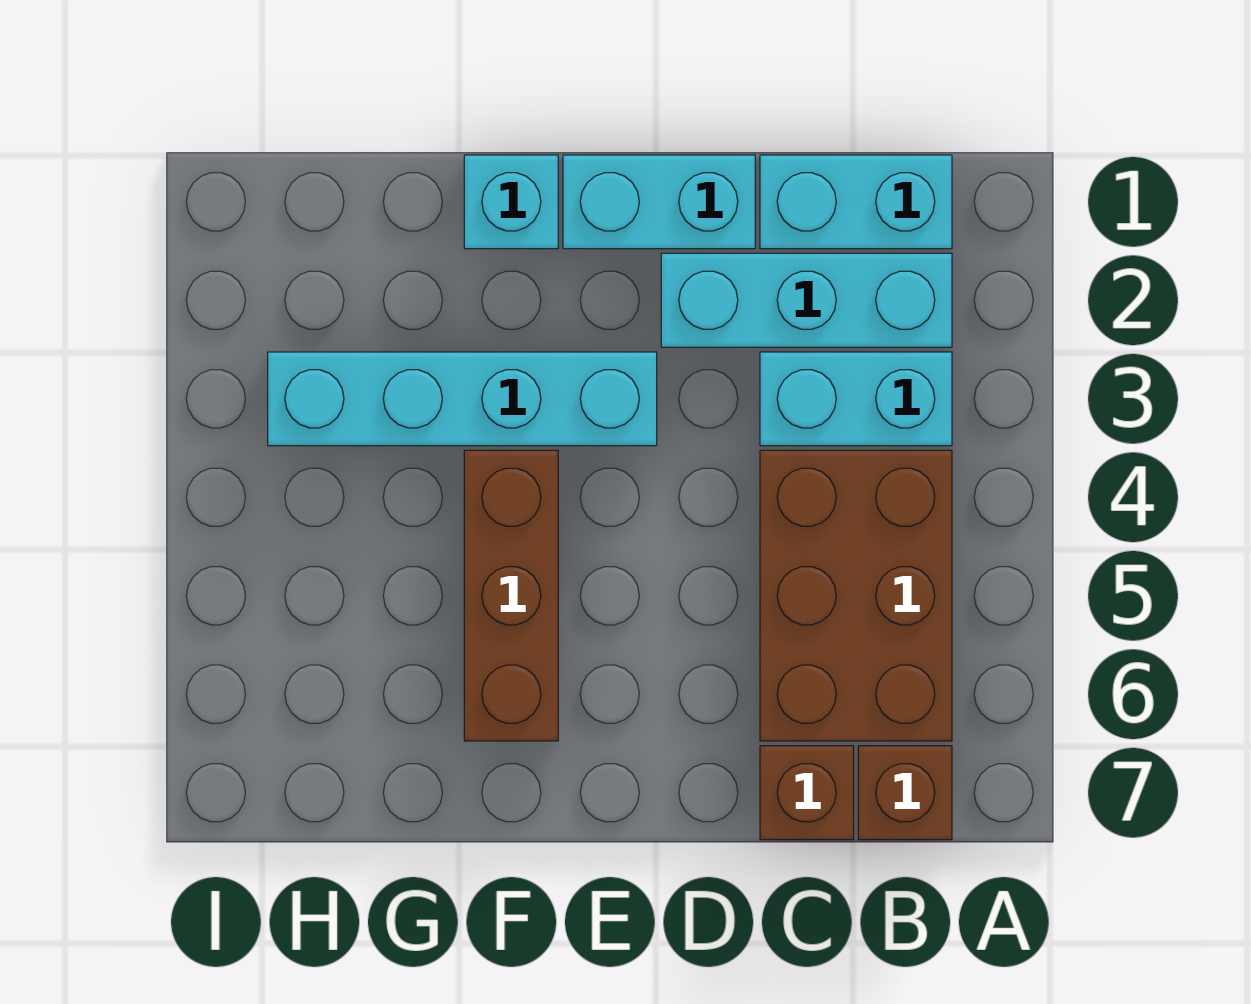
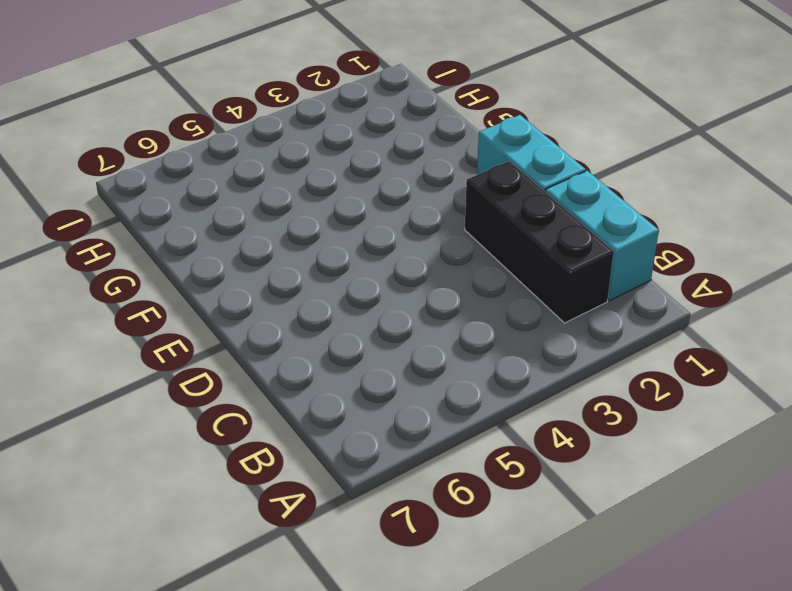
black 1x3 brick [465,161,614,323] -> cyan 1x3 brick [661,253,952,347]
none -> cyan 1x2 brick [760,352,952,446]
none -> brown 2x3 brick [760,450,952,741]

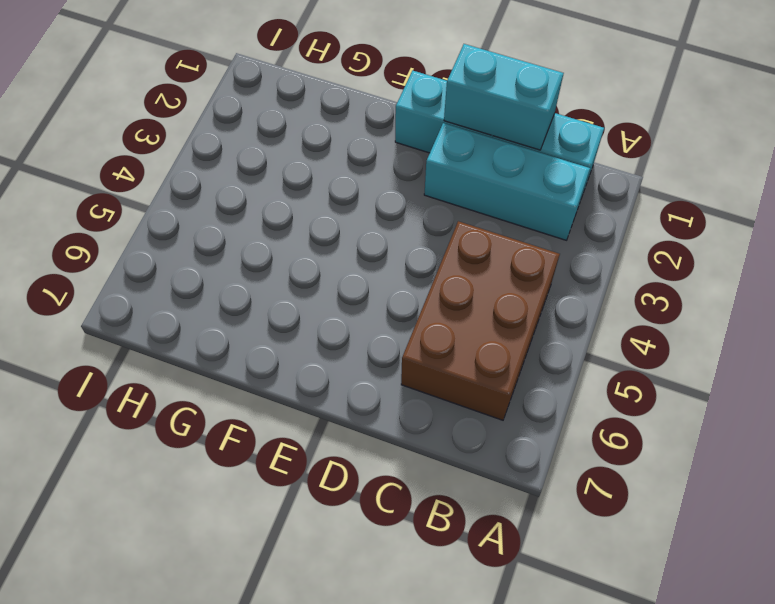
cyan 1x2 brick [444,44,564,150] -> cyan 1x2 brick moved to [760,352,952,446]
none -> brown 1x1 brick [858,746,952,840]
none -> brown 1x1 brick [760,746,854,840]

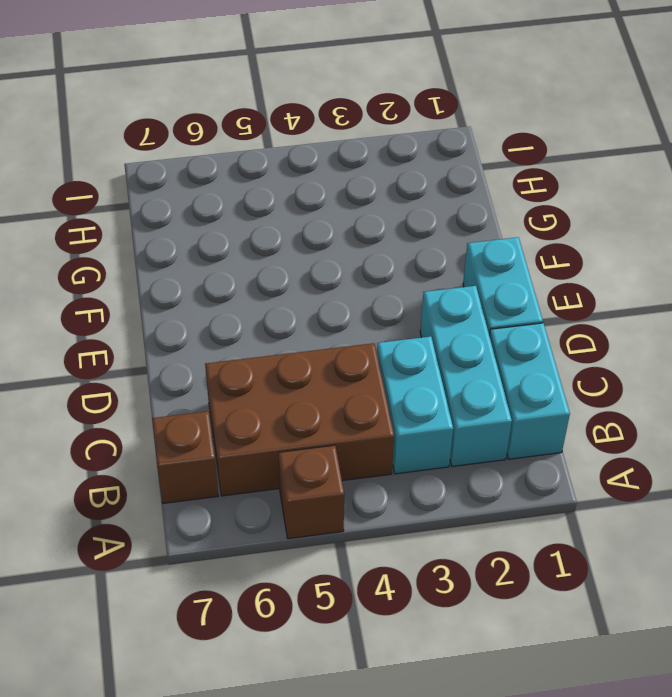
brown 1x1 brick [278,446,344,539] -> brown 1x1 brick moved to [760,746,854,840]
none -> cyan 1x4 brick [268,352,657,446]
none -> cyan 1x1 brick [464,155,558,249]

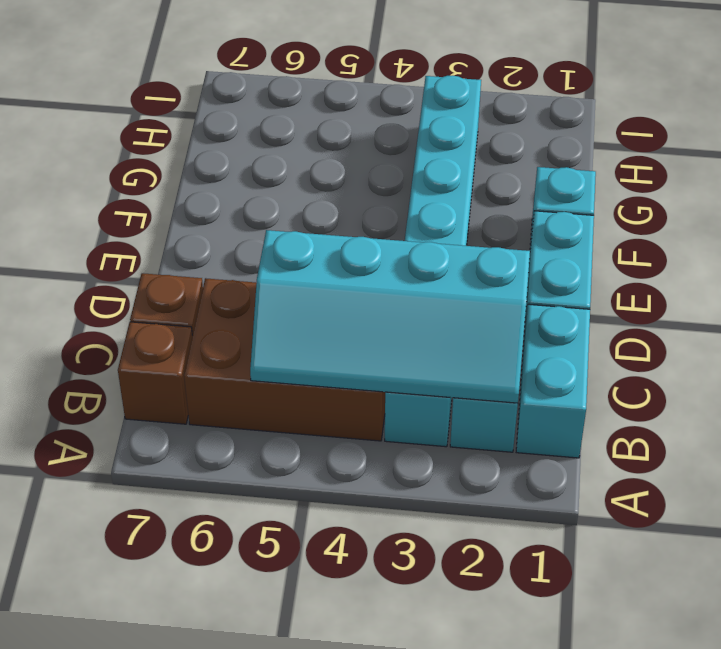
cyan 2x4 slope [250,230,530,403] -> none
none -> brown 1x3 brick [464,450,558,741]

